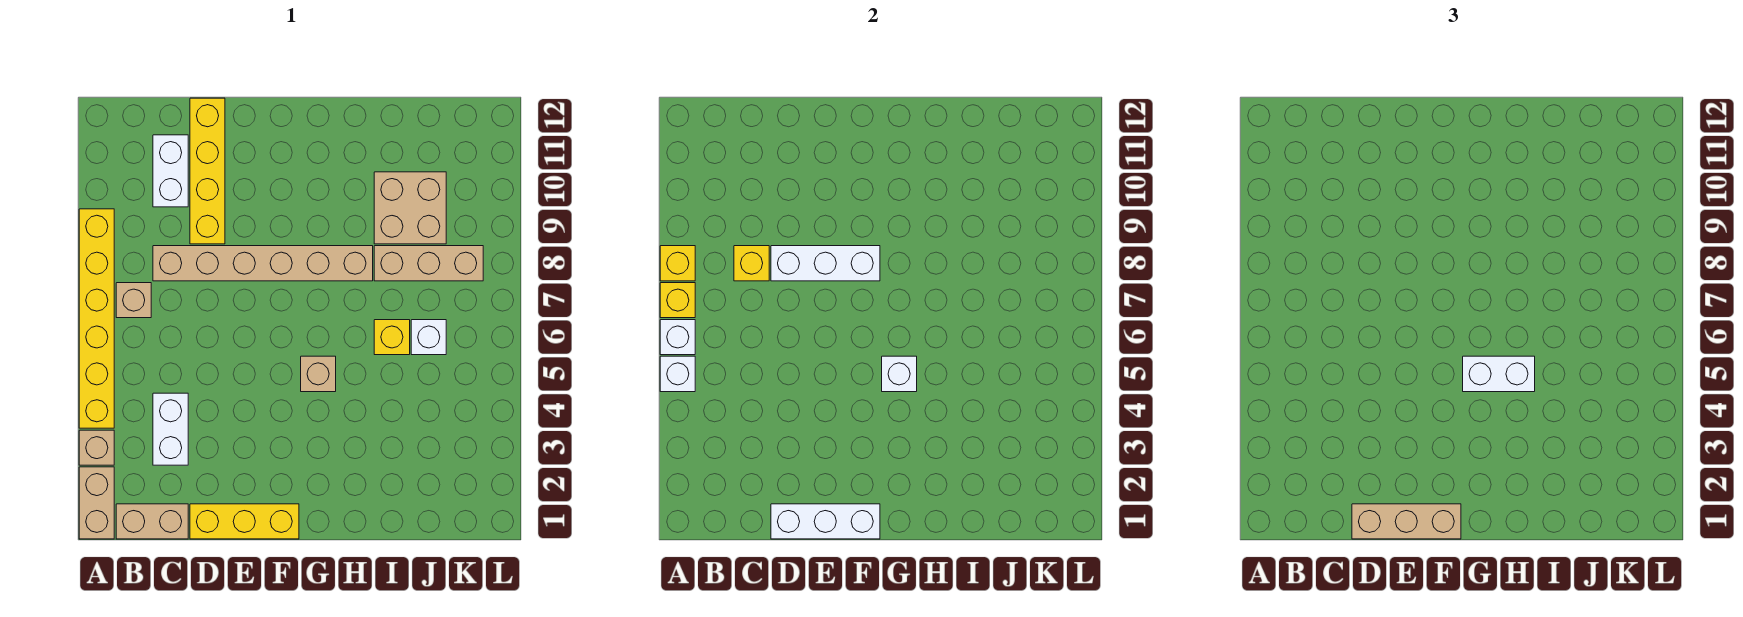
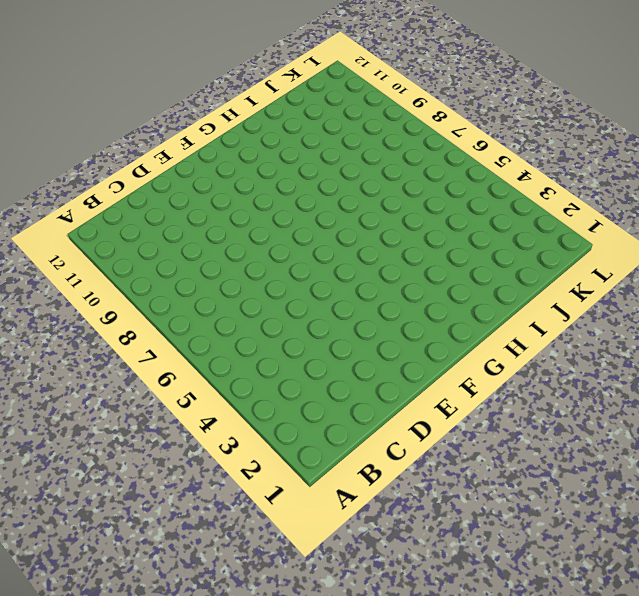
none -> tan 1x2 brick [79,467,114,539]
none -> tan 1x1 brick [79,430,114,465]
none -> yellow 1x6 brick [79,209,114,428]

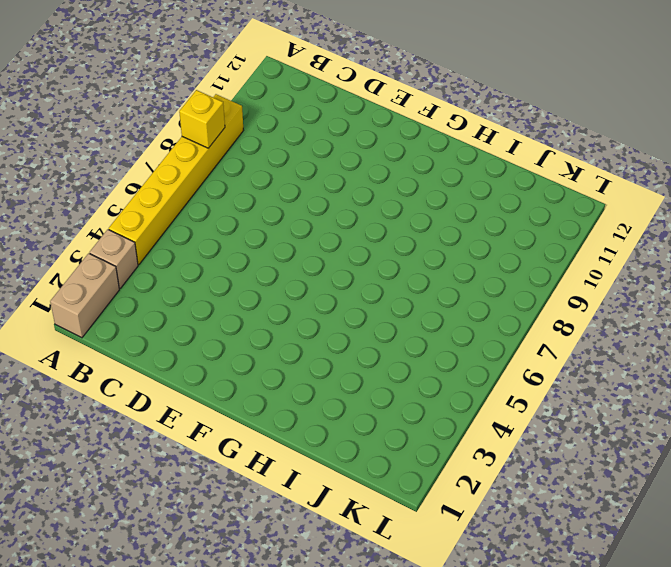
none -> tan 1x2 brick [116,504,188,539]
none -> tan 1x1 brick [116,283,151,318]
none -> white 1x2 brick [153,393,188,465]

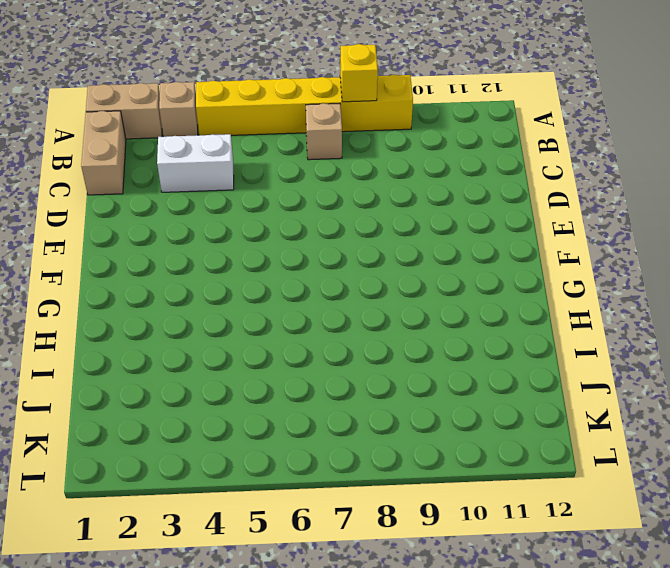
none -> tan 1x6 brick [153,246,373,281]
none -> white 1x2 brick [153,135,188,207]
none -> yellow 1x3 brick [190,504,299,539]

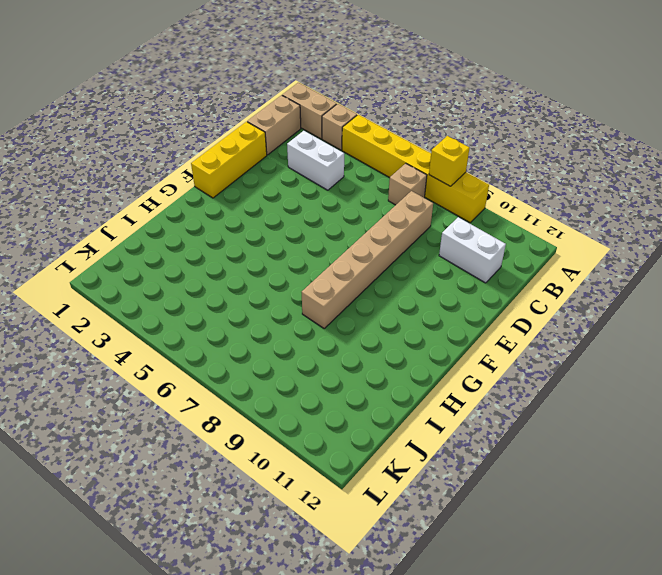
none -> yellow 1x4 brick [190,98,225,244]
none -> tan 1x1 brick [301,356,336,392]
none -> yellow 1x1 brick [374,320,410,355]

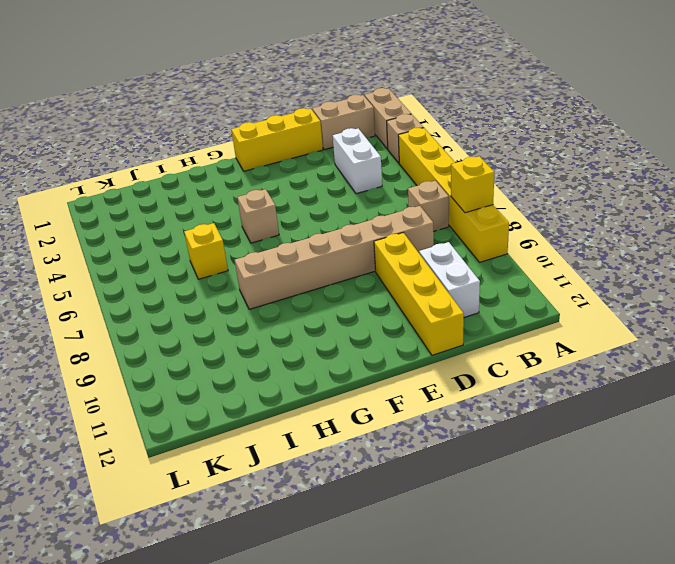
none -> tan 1x3 brick [374,246,483,281]
none -> tan 2x2 brick [374,172,446,244]
none -> white 1x1 brick [411,320,446,355]

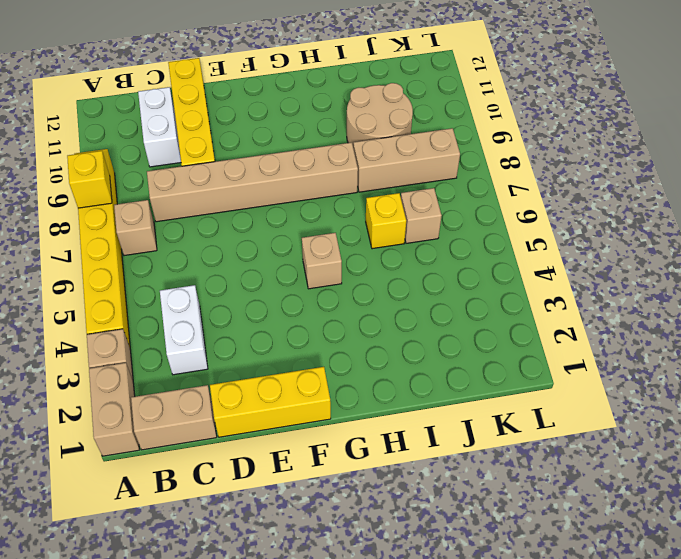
tan 2x2 round brick [347,83,413,145] -> tan 2x2 brick [374,172,446,244]
tan 1x1 brick [401,188,442,243] -> white 1x1 brick [411,320,446,355]
none -> white 1x1 brick [660,356,695,392]
none -> white 1x1 brick [660,320,695,355]
none -> yellow 1x1 brick [660,283,695,318]

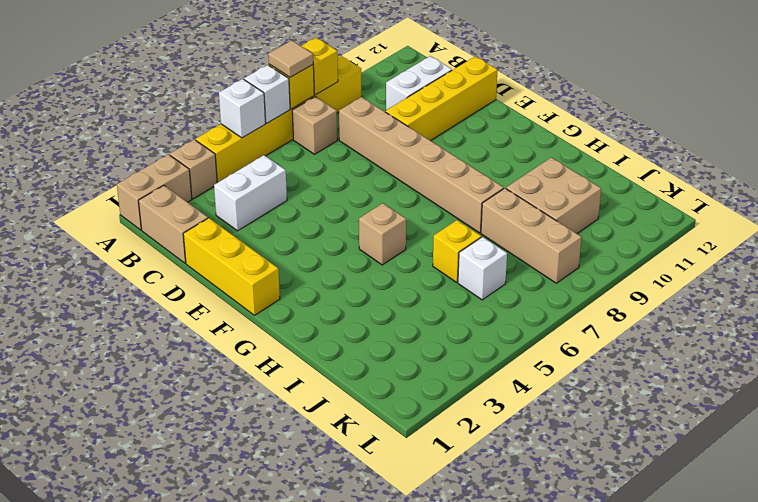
tan 1x1 tile [268,40,313,77] -> none
none -> yellow 1x1 brick [734,246,769,281]
none -> white 1x3 brick [771,504,880,539]
none -> white 1x3 brick [771,246,880,281]

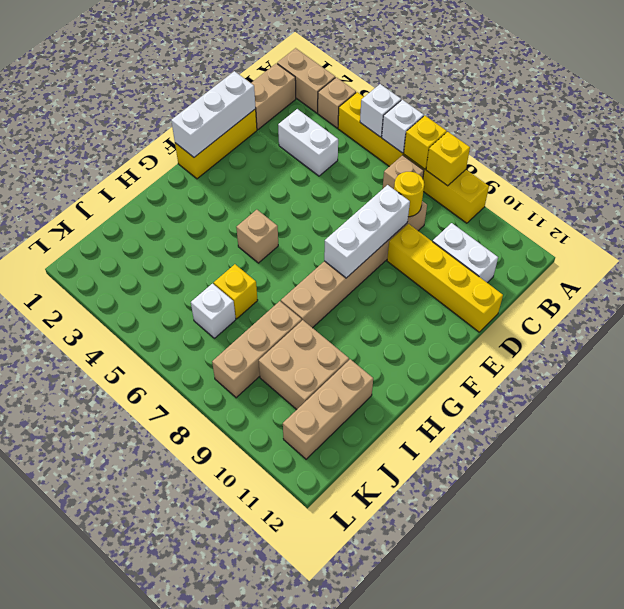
yellow 1x1 round brick [394,172,424,217] -> yellow 1x1 brick [734,246,769,281]
tan 1x3 brick [283,359,373,459] -> tan 1x3 brick moved to [1352,504,1461,539]
none -> white 1x1 brick [882,356,917,392]
none -> white 1x2 brick [1463,356,1535,392]

